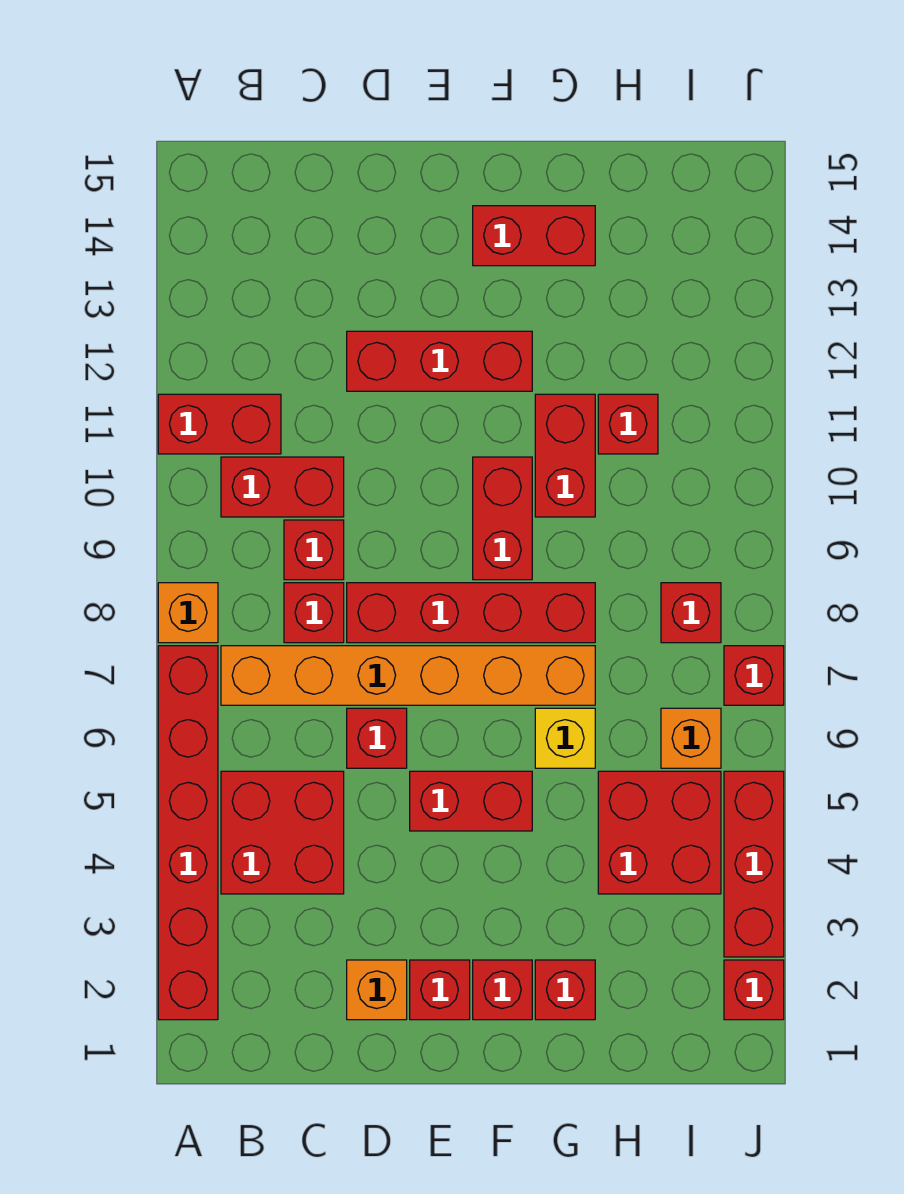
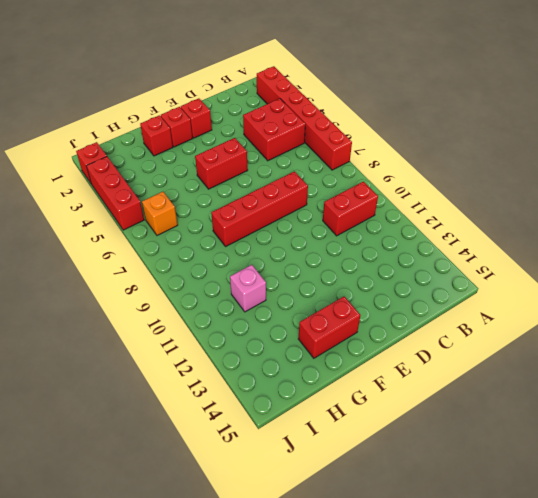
pink 1x1 brick [230,265,266,312] -> red 1x1 brick [598,394,658,454]
none -> orange 1x1 brick [158,583,218,643]
none -> red 1x2 brick [158,394,281,454]
none -> orange 1x6 brick [221,646,595,705]

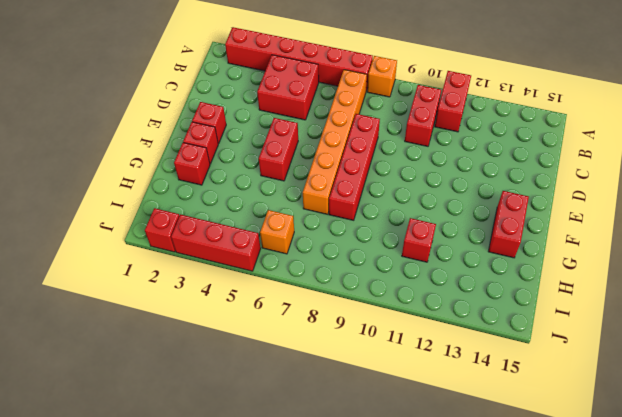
none -> red 1x1 brick [284,583,344,643]
none -> red 1x1 brick [284,520,344,580]
none -> orange 1x1 brick [347,960,407,1020]

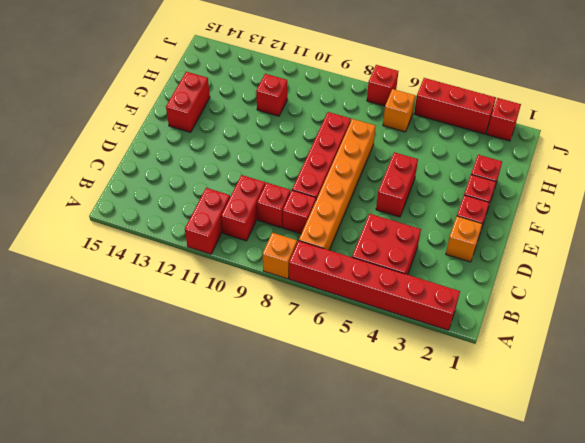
none -> red 1x1 brick [347,708,407,768]
none -> red 1x3 brick [347,331,532,391]
none -> red 1x2 brick [473,457,532,580]

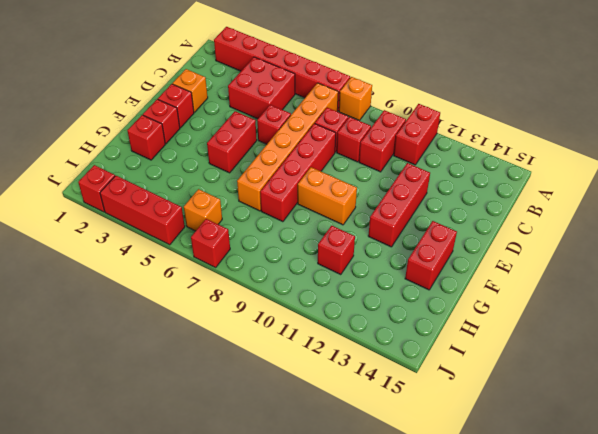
orange 1x2 brick [298,167,357,225] -> red 1x2 brick [473,457,532,580]
none -> yellow 1x1 brick [535,708,595,768]
none -> red 1x2 brick [535,394,595,517]
none -> red 2x2 brick [598,771,721,894]

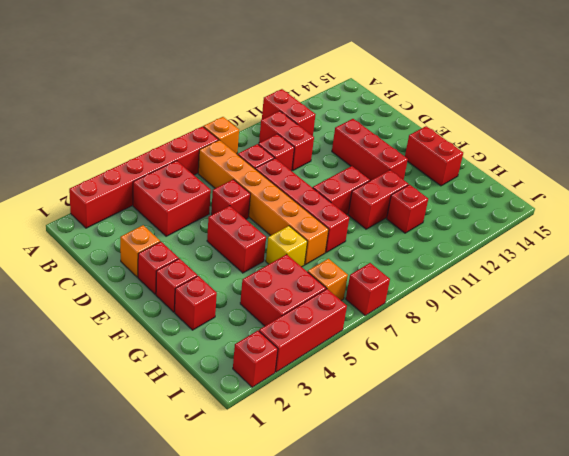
none -> red 1x1 brick [661,583,721,643]

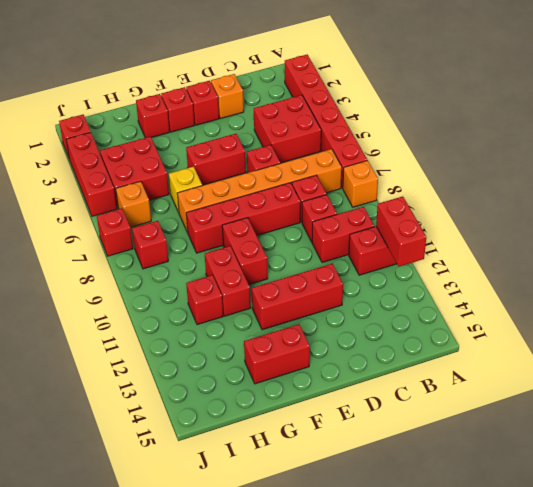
red 1x2 brick [376,196,426,267] -> none

